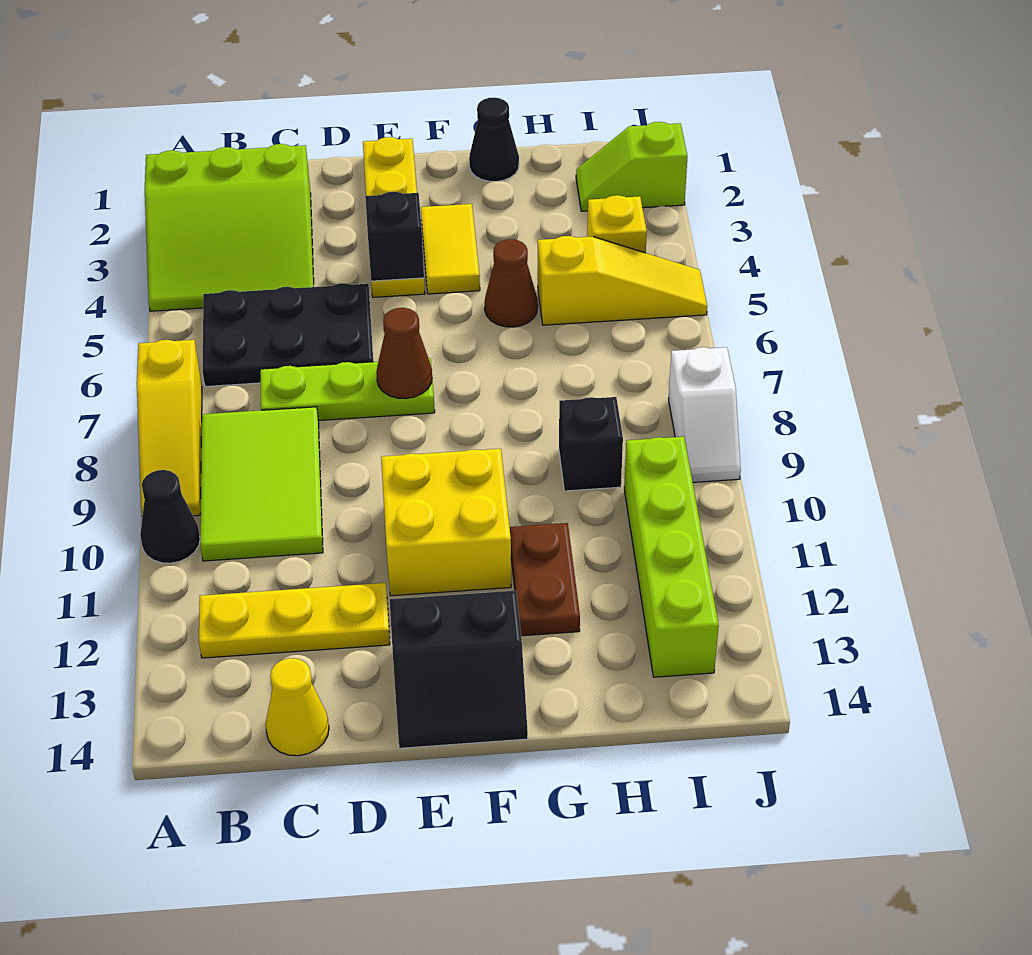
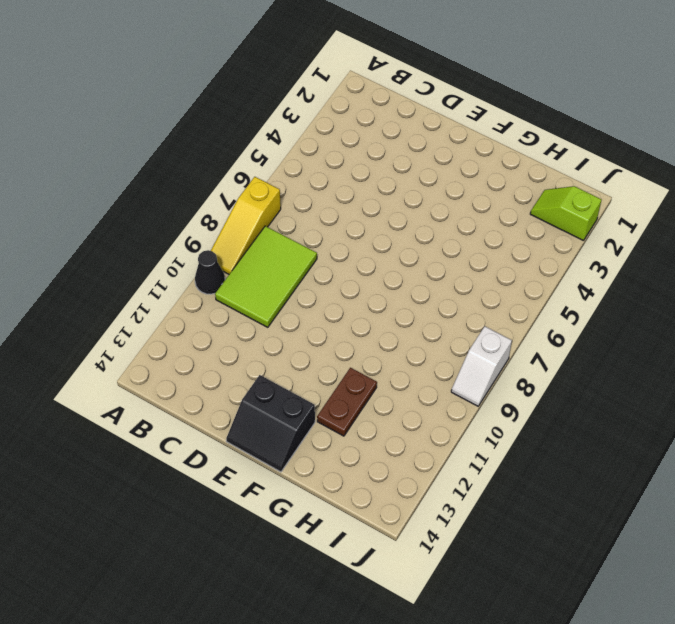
none -> lime 3x3 slope [145,144,314,311]
none -> black 2x3 plate [203,283,373,387]
none -> yellow 1x3 plate [199,583,390,658]

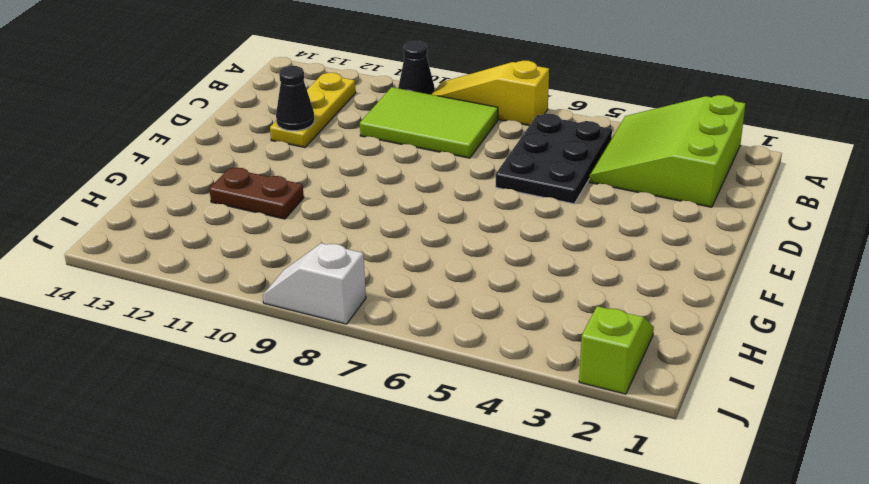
black 1x1 cone [276,66,314,131] -> black 1x1 cone moved to [469,98,519,182]
none -> lime 1x3 plate [260,358,435,421]
none -> yellow 1x1 cone [265,658,329,756]
none -> yellow 1x4 plate [363,137,425,297]

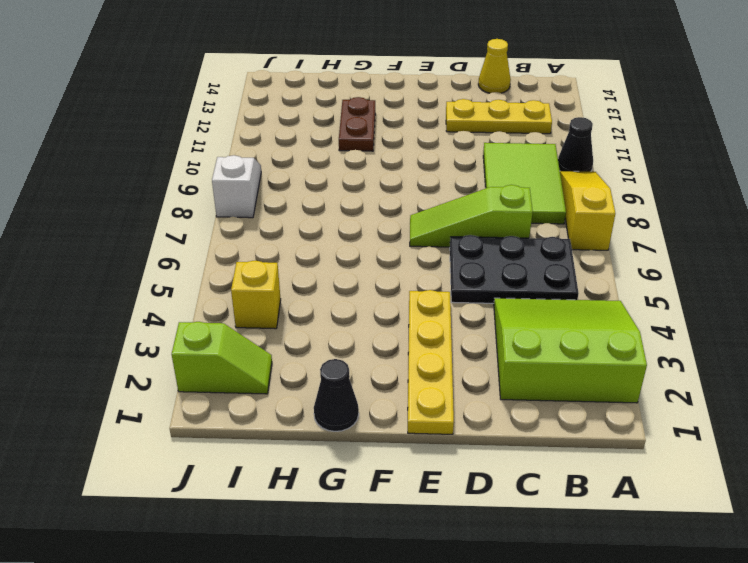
lime 1x3 slope [410,185,533,247] -> lime 1x3 plate [260,358,435,421]
none -> yellow 2x2 brick [381,449,511,596]
none -> black 2x2 slope [390,591,528,748]
none -> yellow 1x2 tile [421,204,480,294]

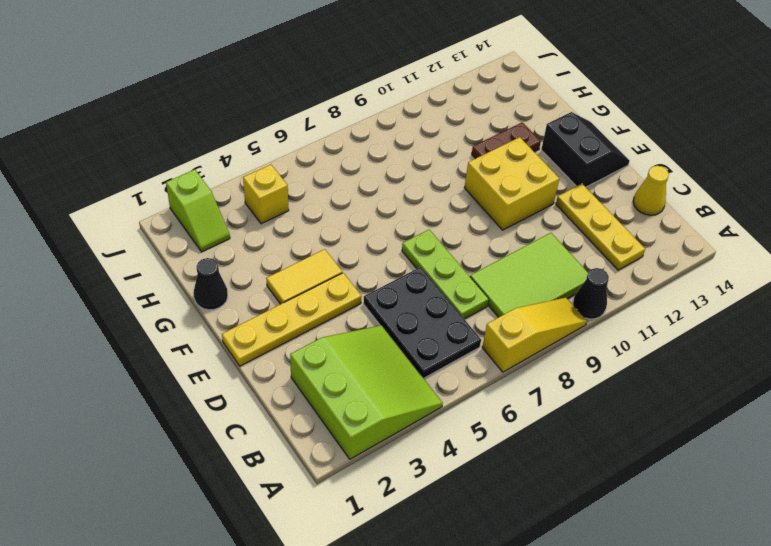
none -> brown 1x1 cone [485,239,538,327]
none -> yellow 1x3 slope [538,236,707,325]
none -> black 1x1 brick [559,397,623,491]

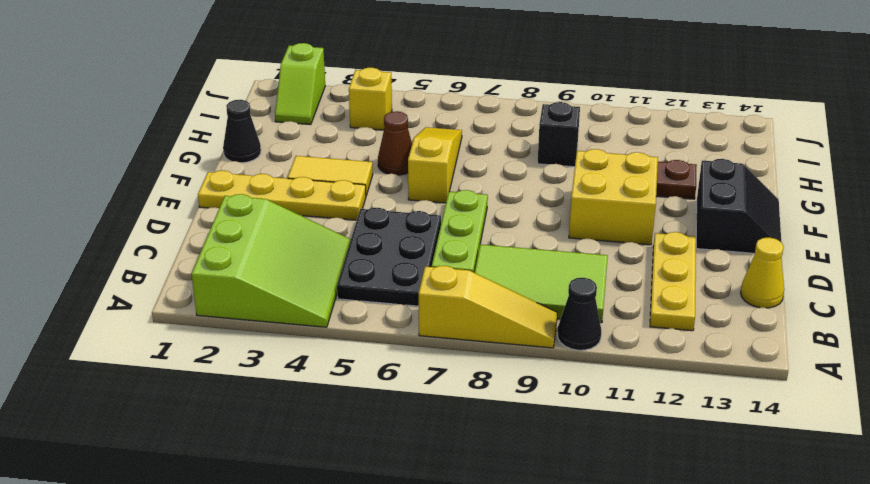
yellow 1x3 slope [408,127,462,203] -> yellow 1x3 slope moved to [538,236,707,325]
none -> lime 1x4 brick [624,437,719,677]
none -> white 1x2 slope [669,347,741,482]
none -> black 1x1 brick [365,192,424,281]

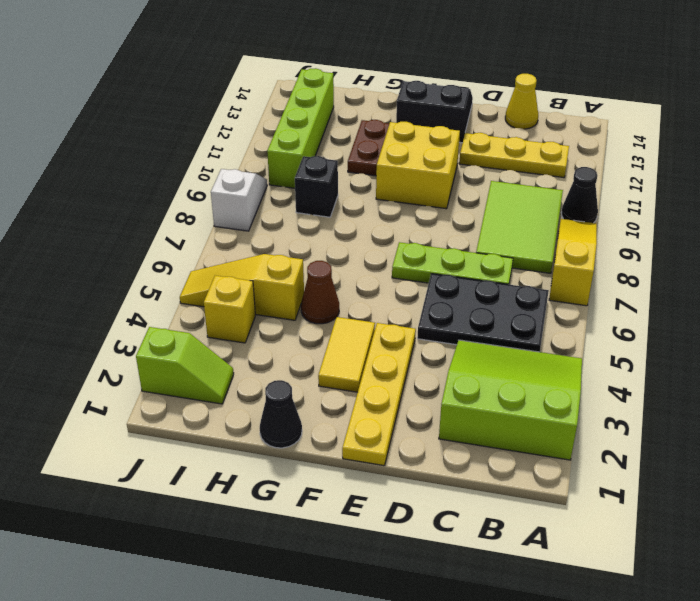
none -> black 1x1 brick [365,192,424,281]
none -> brown 1x1 cone [376,308,432,399]

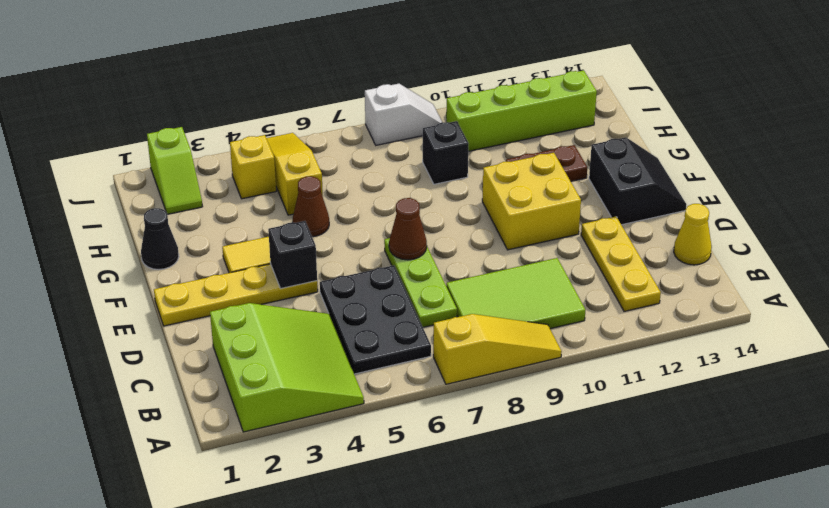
none -> black 1x1 cone [140,470,200,563]

